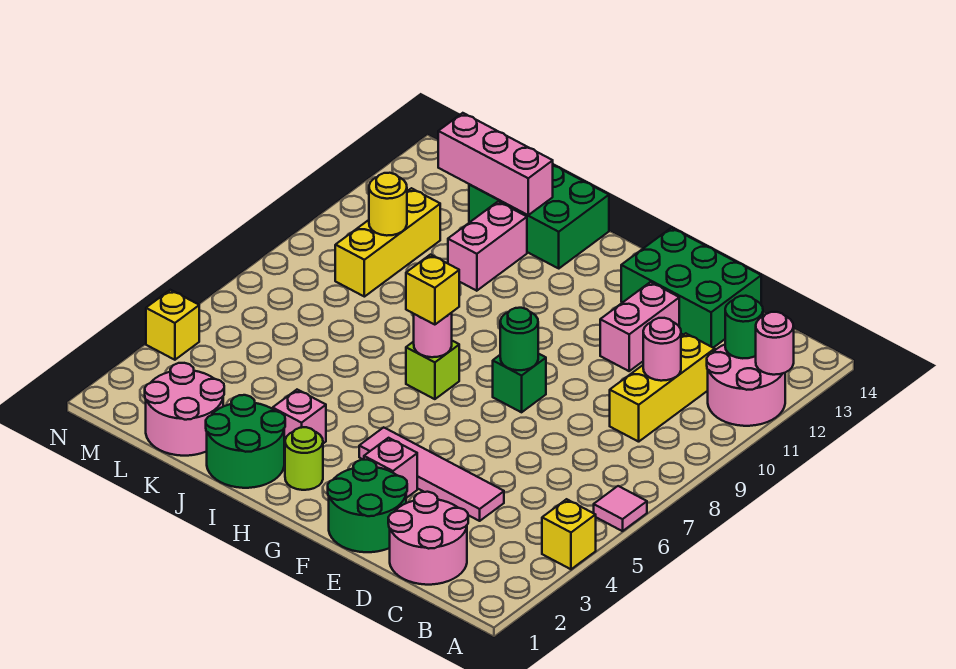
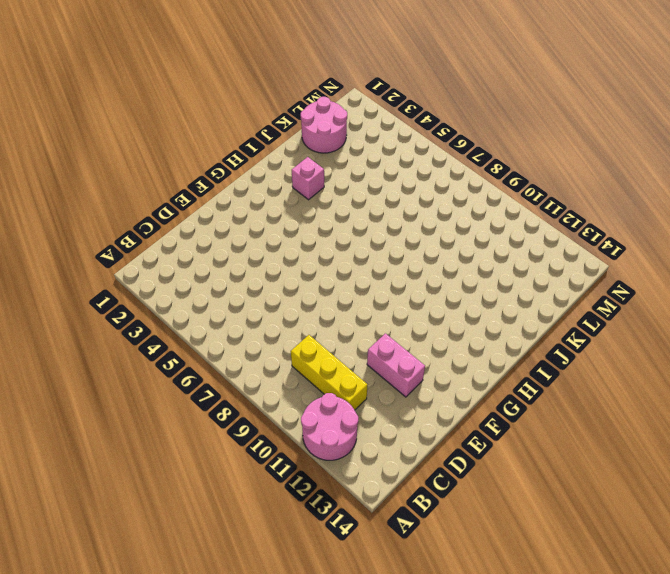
none -> yellow 1x1 brick [542,499,596,569]
none -> pink 1x1 tile [594,486,647,531]
none -> pink 2x2 round brick [388,492,468,585]

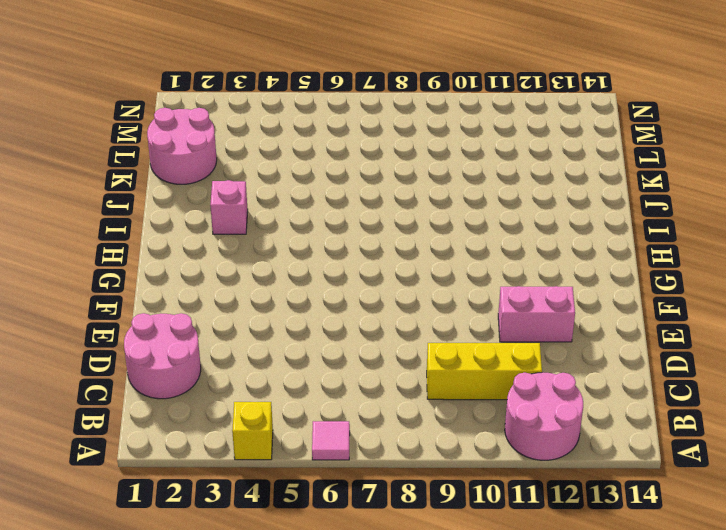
none -> pink 1x4 tile [359,427,504,521]
none -> green 2x3 brick [621,228,761,348]
none -> green 2x2 round brick [328,460,407,552]

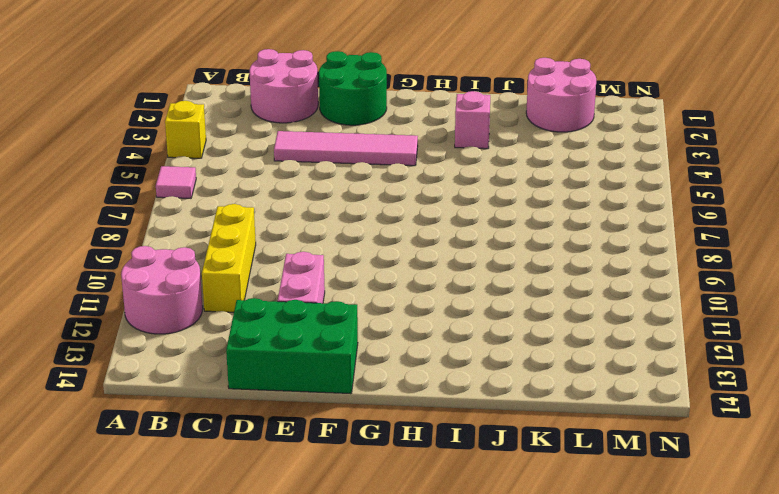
none -> pink 1x1 brick [364,438,417,498]
none -> green 1x1 brick [493,353,546,412]
none -> lime 1x1 round brick [285,427,323,490]

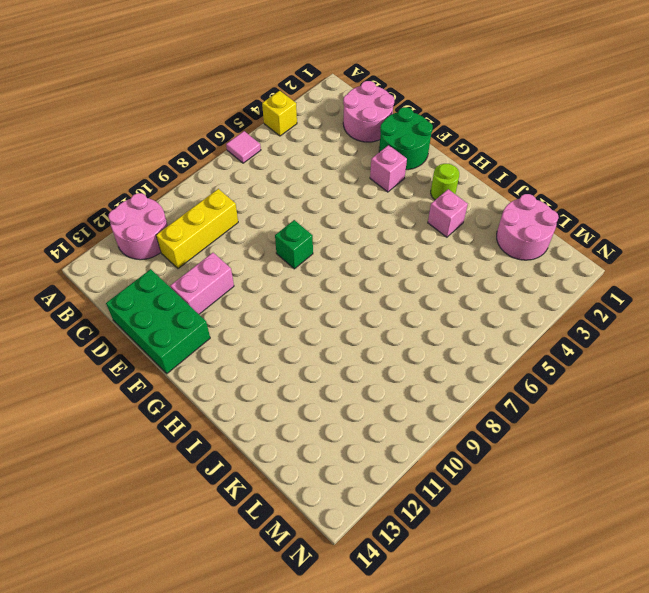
none -> pink 1x4 tile [359,427,504,521]
none -> lime 1x1 brick [406,341,459,399]
none -> green 2x2 round brick [206,395,285,488]

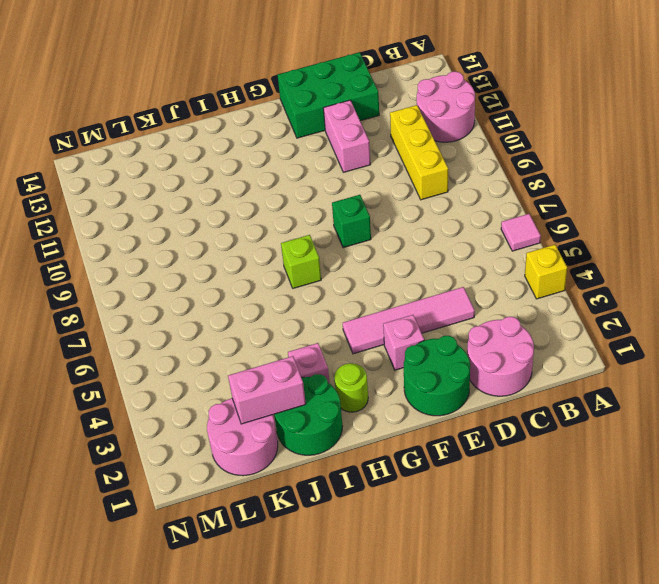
pink 1x2 brick [228,356,306,424] -> pink 1x2 brick turned to [448,202,527,291]
none -> green 2x3 brick [469,165,609,268]
none -> yellow 1x3 brick [335,188,440,297]
none -> yellow 1x1 brick [146,290,199,360]

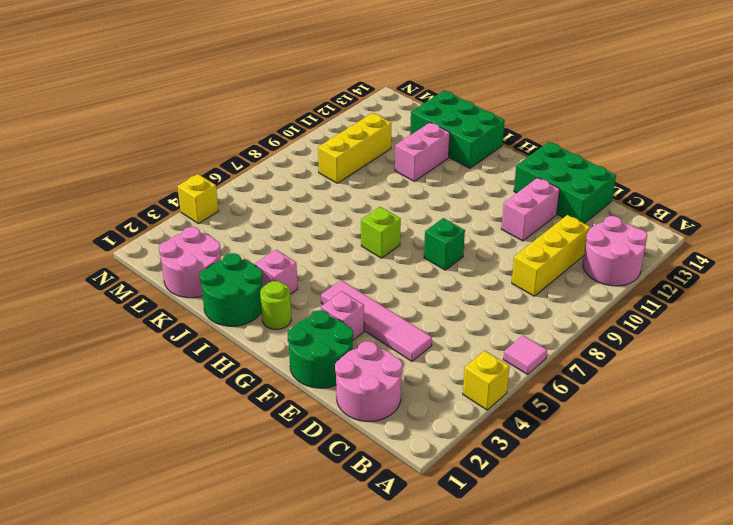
none -> pink 1x1 round brick [756,312,794,375]
none -> green 1x1 round brick [725,296,763,358]
none -> pink 1x1 round brick [643,318,681,381]

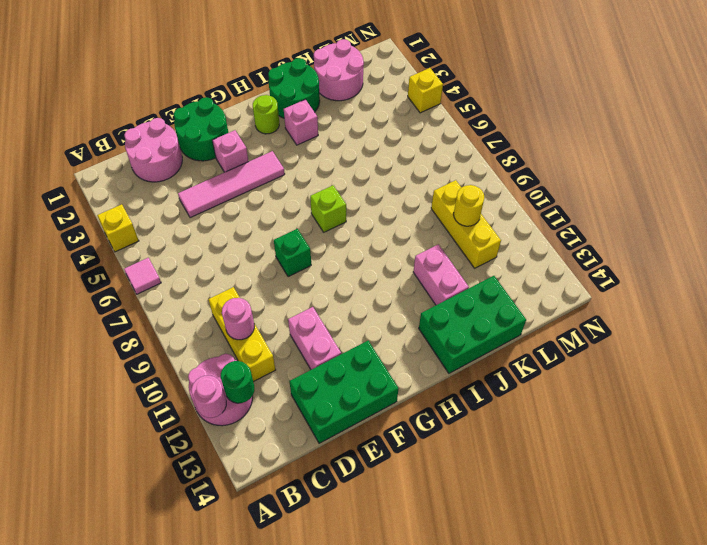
none -> green 1x1 round brick [500,308,538,370]
none -> pink 1x1 round brick [414,313,452,357]
none -> pink 1x3 brick [438,113,553,215]

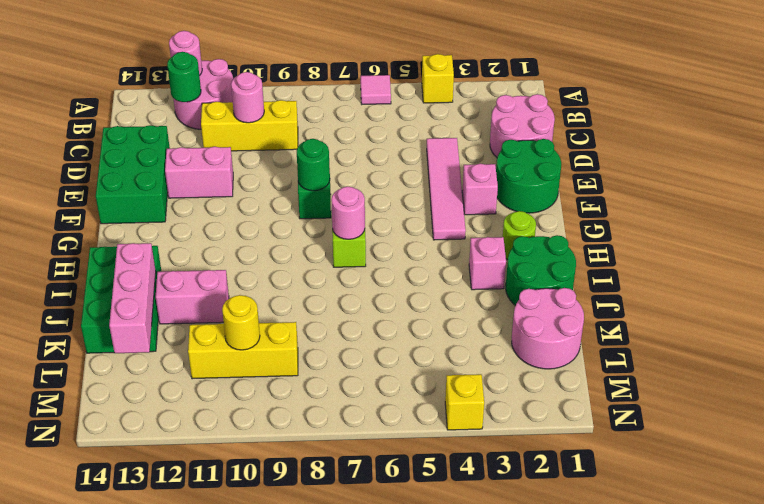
none -> yellow 1x1 brick [406,255,459,325]

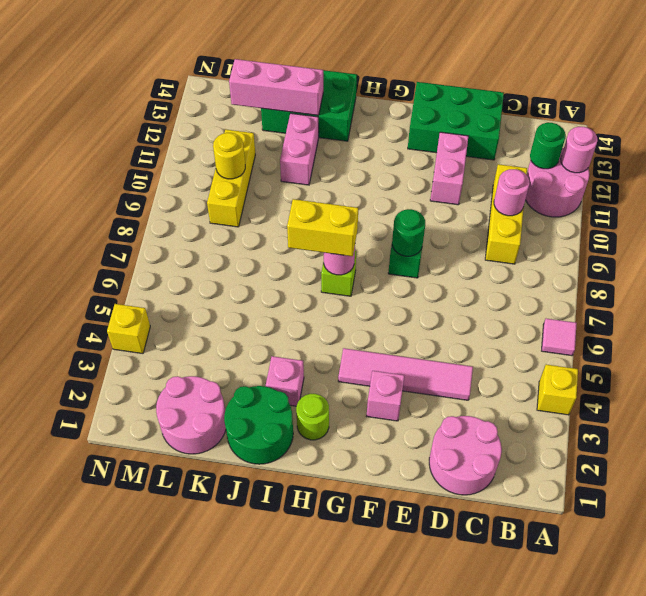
yellow 1x2 brick [287,199,358,256] -> yellow 1x1 brick [406,255,459,325]
none -> green 2x2 round brick [328,460,407,552]

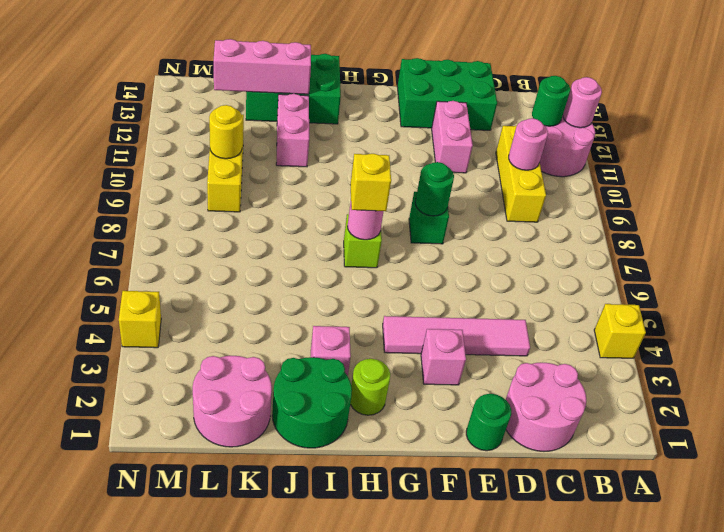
green 1x1 round brick [466,394,511,451] -> green 2x2 round brick [328,460,407,552]
none -> pink 1x1 tile [594,486,647,531]

